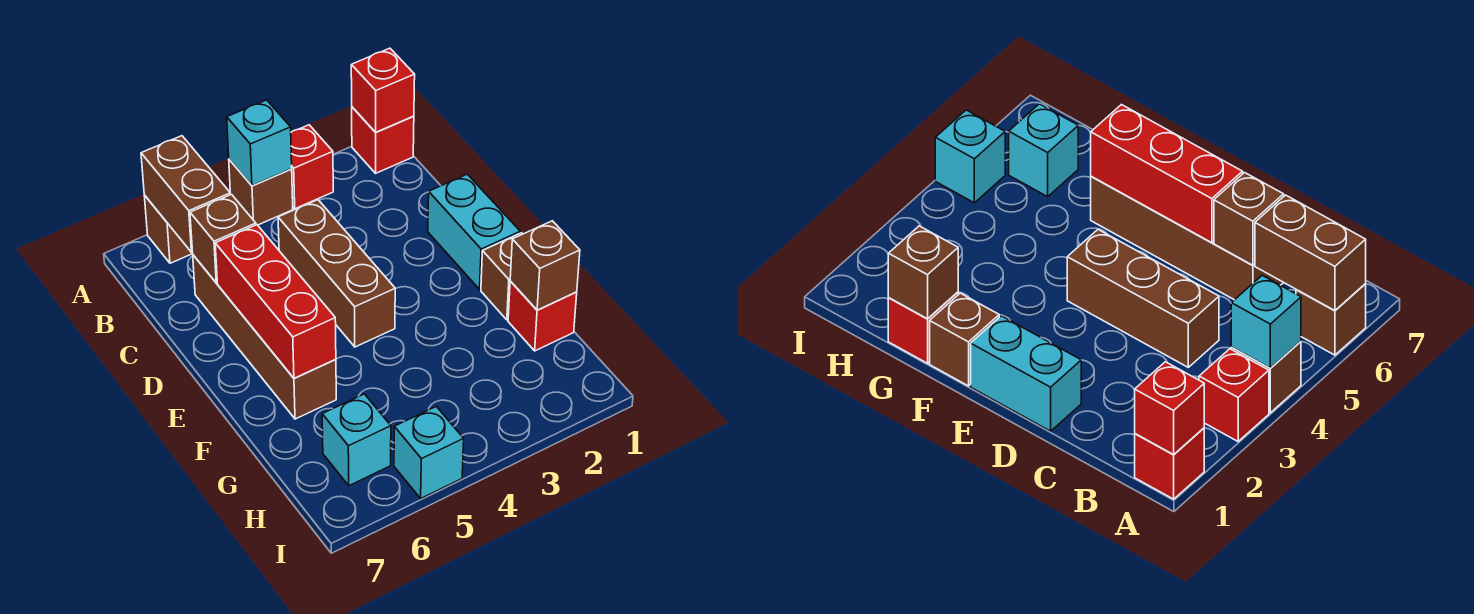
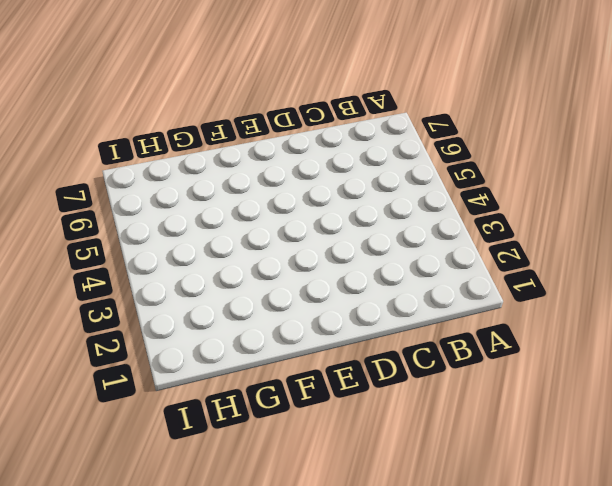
none -> red 1x1 brick [352,107,414,173]
none -> red 1x1 brick [291,125,333,209]
none -> brown 1x1 brick [229,160,293,225]

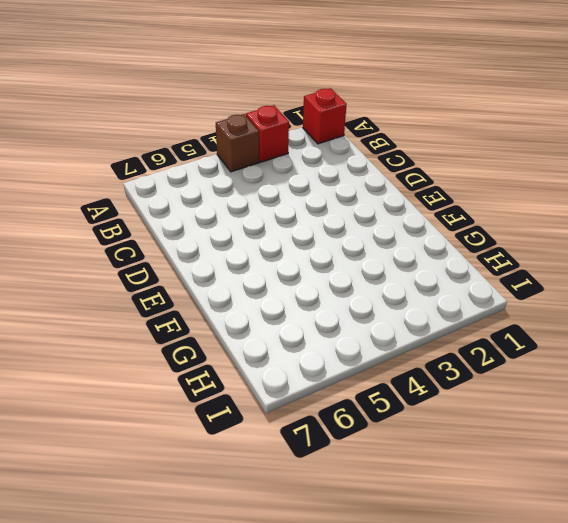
none -> brown 1x1 brick [144,195,193,263]
none -> brown 1x3 brick [278,200,395,347]
none -> brown 1x4 brick [193,255,336,419]

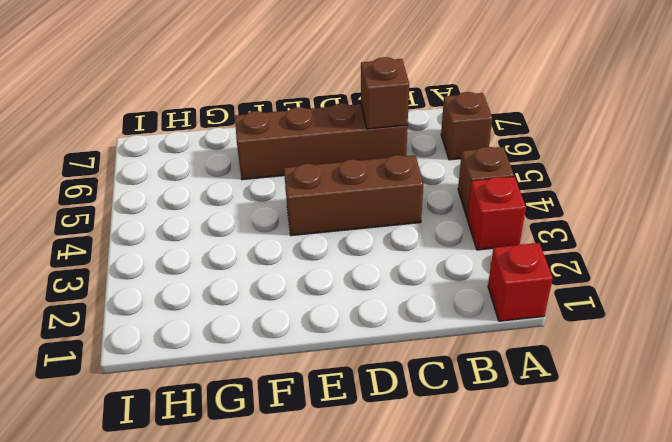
none -> cyan 1x2 brick [428,174,520,289]
none -> brown 1x1 brick [481,233,522,320]
none -> red 1x1 brick [508,281,577,351]

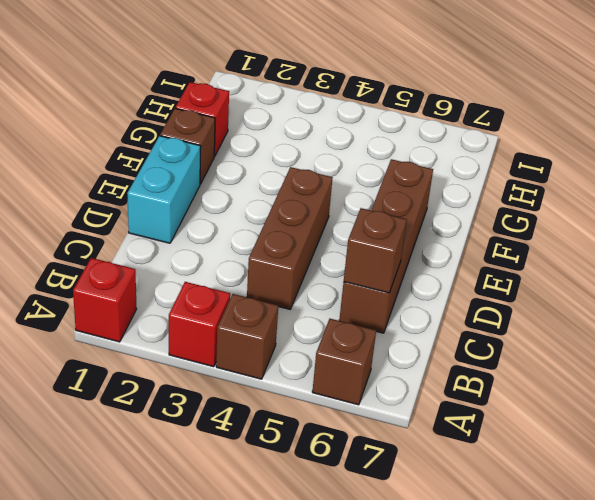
none -> cyan 1x1 brick [322,394,391,486]
none -> cyan 1x1 brick [394,407,464,498]
none -> red 1x1 brick [351,48,415,132]

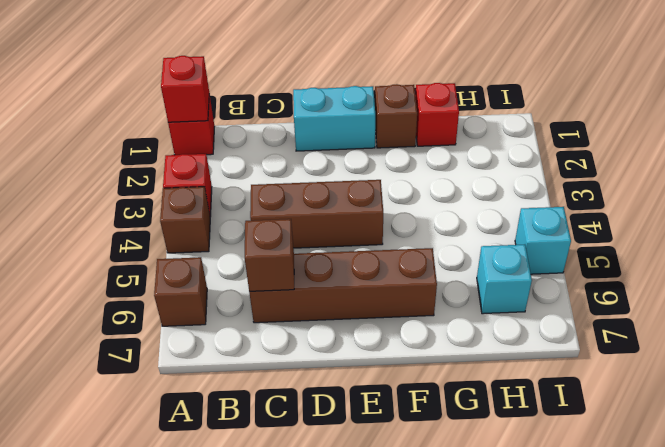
none -> cyan 1x1 brick [227,100,292,186]
none -> brown 1x2 brick [141,136,230,252]
none -> red 1x3 brick [215,225,336,378]

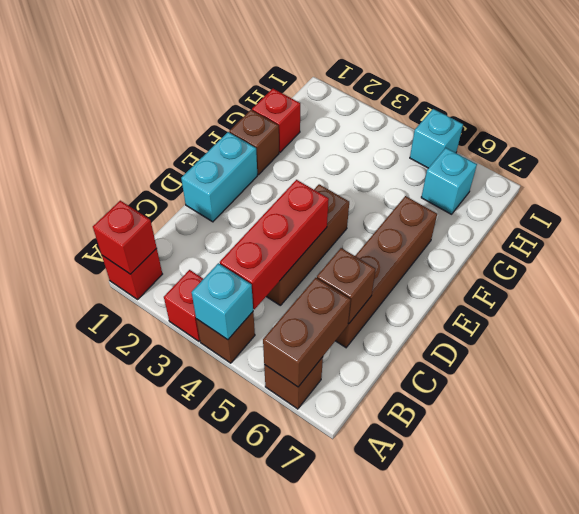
red 1x3 brick [220,180,329,309] -> red 1x3 brick moved to [215,225,336,378]
none -> brown 1x1 brick [510,221,580,310]

